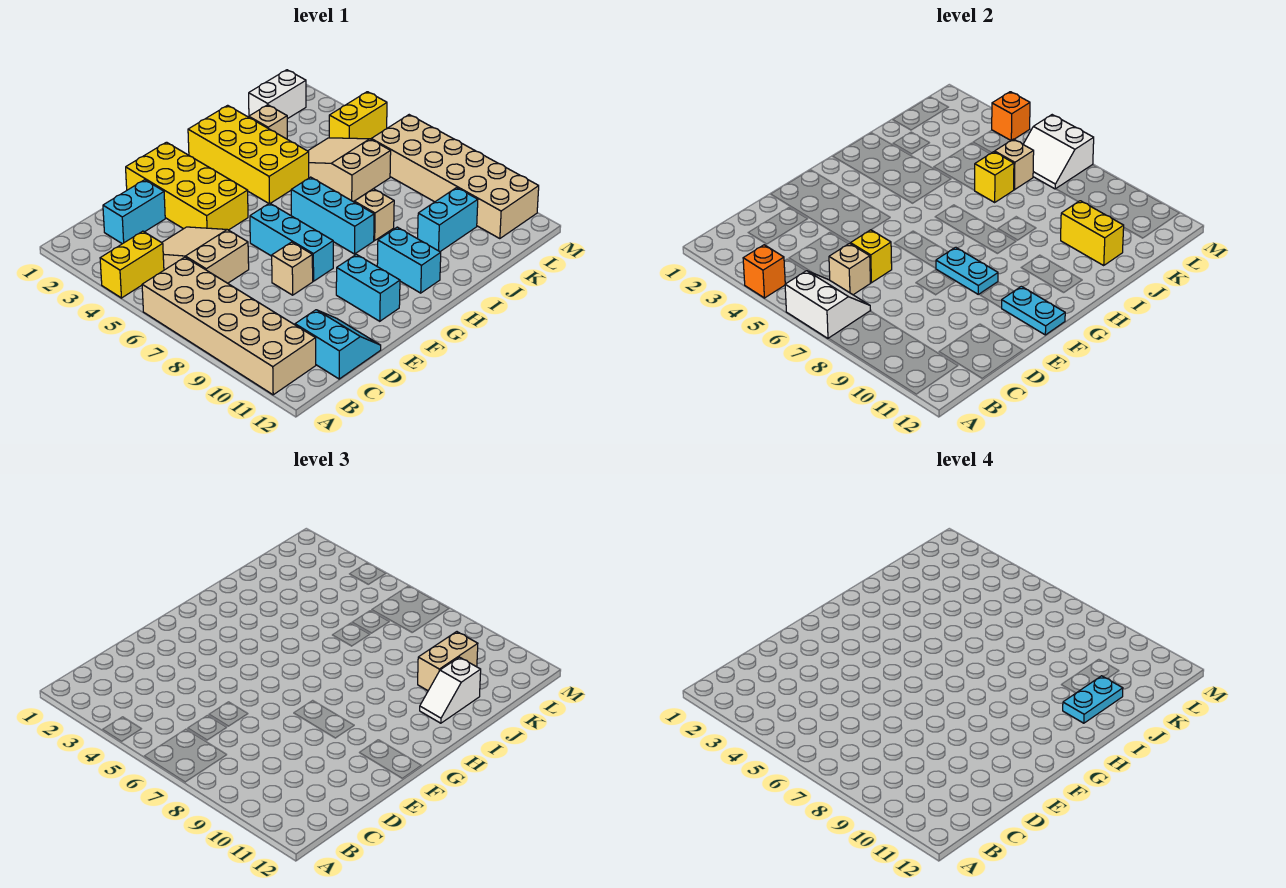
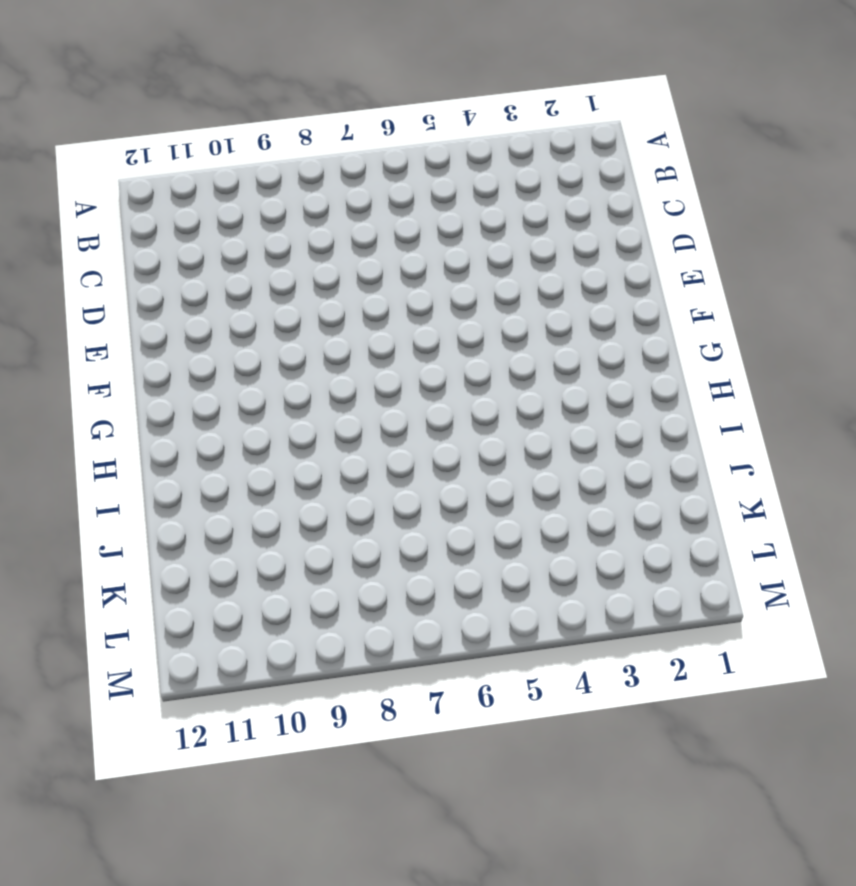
none -> yellow 1x2 brick [100,231,164,298]
none -> tan 2x6 brick [142,257,316,395]
none -> cyan 1x2 brick [103,180,165,244]
none -> tan 2x3 slope [162,227,249,283]

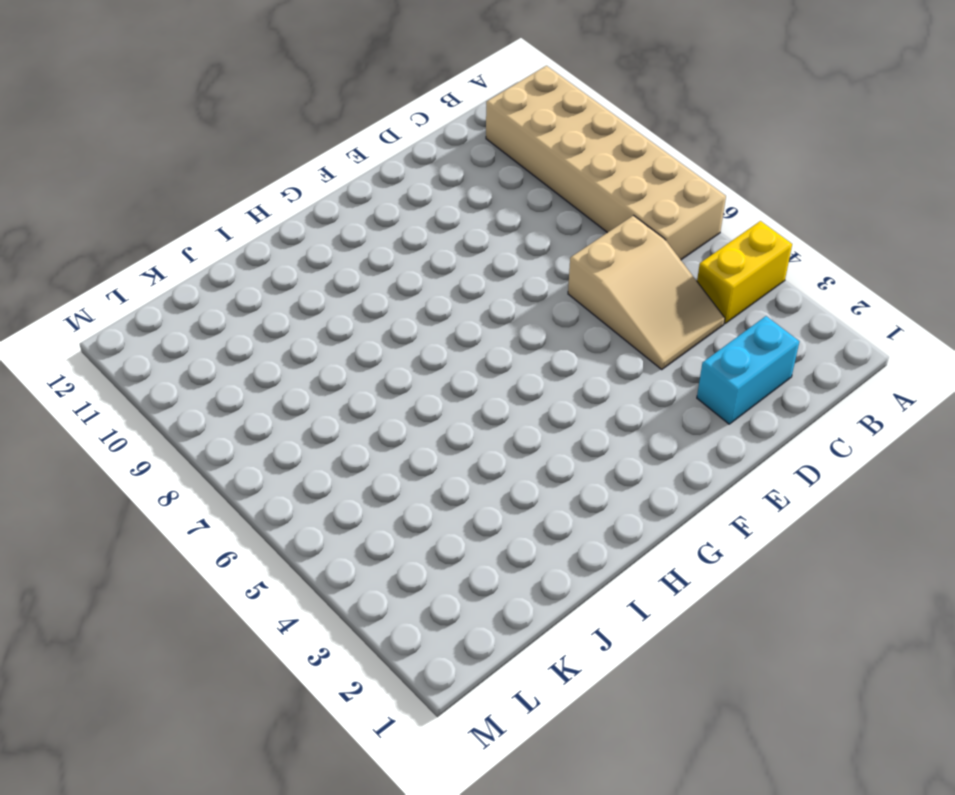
none -> cyan 2x2 slope [295,310,381,379]
none -> yellow 2x4 brick [126,142,248,230]
none -> tan 1x1 brick [272,242,313,295]
none -> cyan 1x3 brick [250,203,333,281]

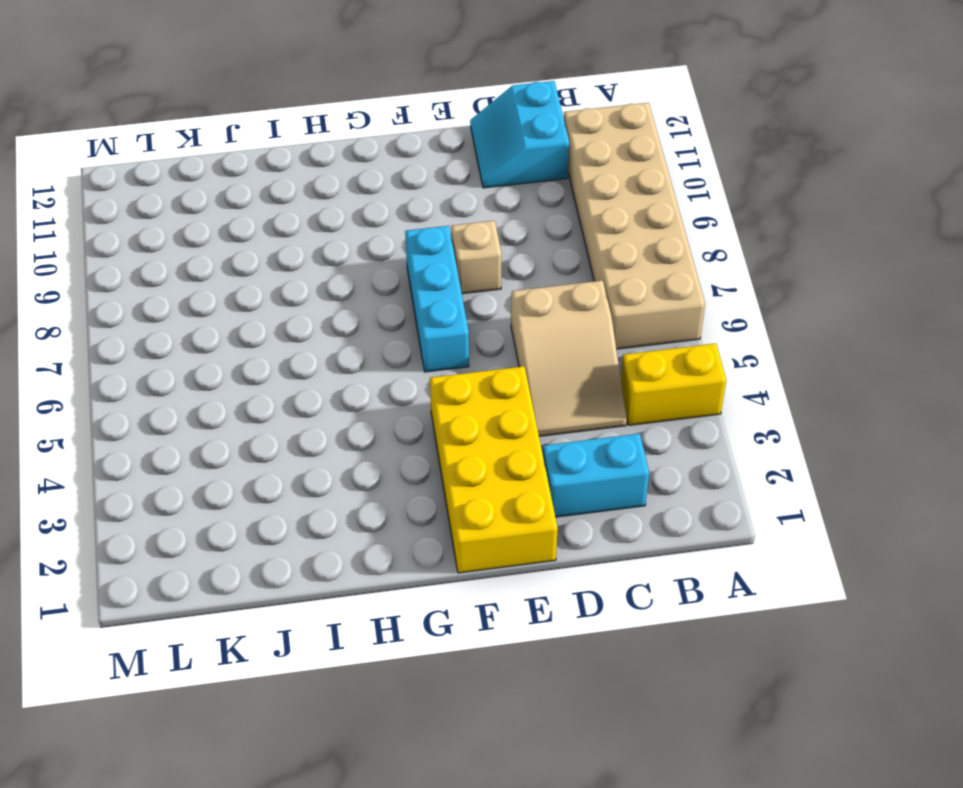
none -> cyan 1x2 brick [336,254,400,321]
none -> yellow 2x4 brick [188,105,309,203]
none -> cyan 1x3 brick [291,177,374,254]
none -> cyan 1x2 brick [377,227,441,293]

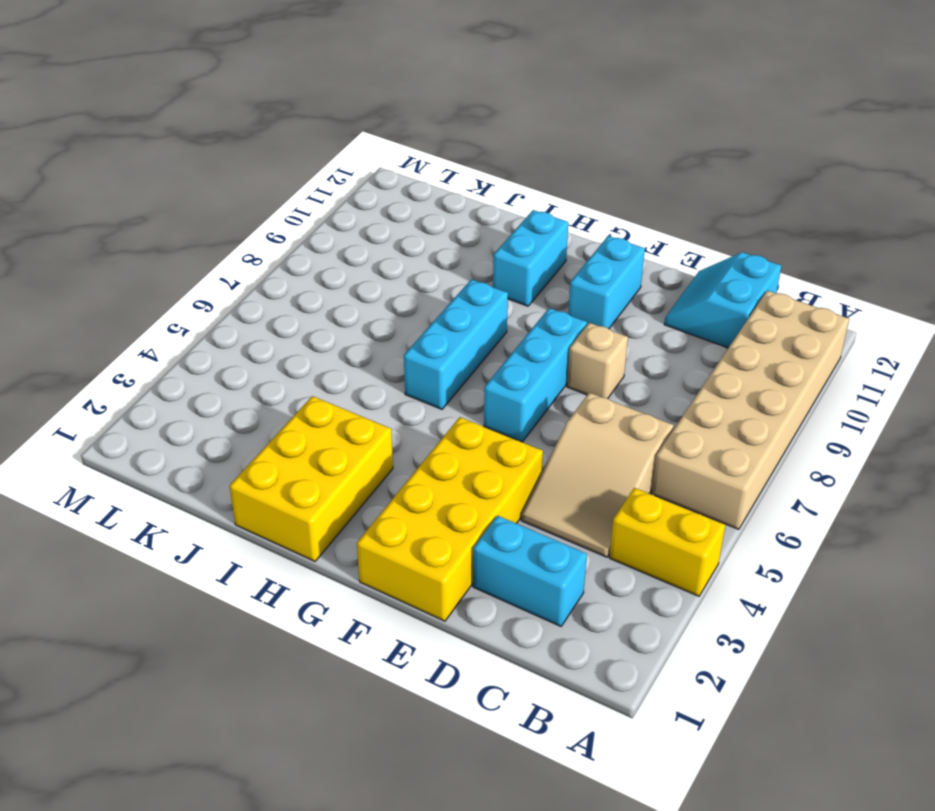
yellow 2x3 brick [230,396,393,561] -> yellow 2x4 brick [188,105,309,203]
none -> tan 1x1 brick [354,189,394,240]
none -> tan 1x1 brick [249,105,287,139]
none -> tan 2x3 slope [308,138,391,202]
none -> cyan 1x2 brick [418,188,478,252]

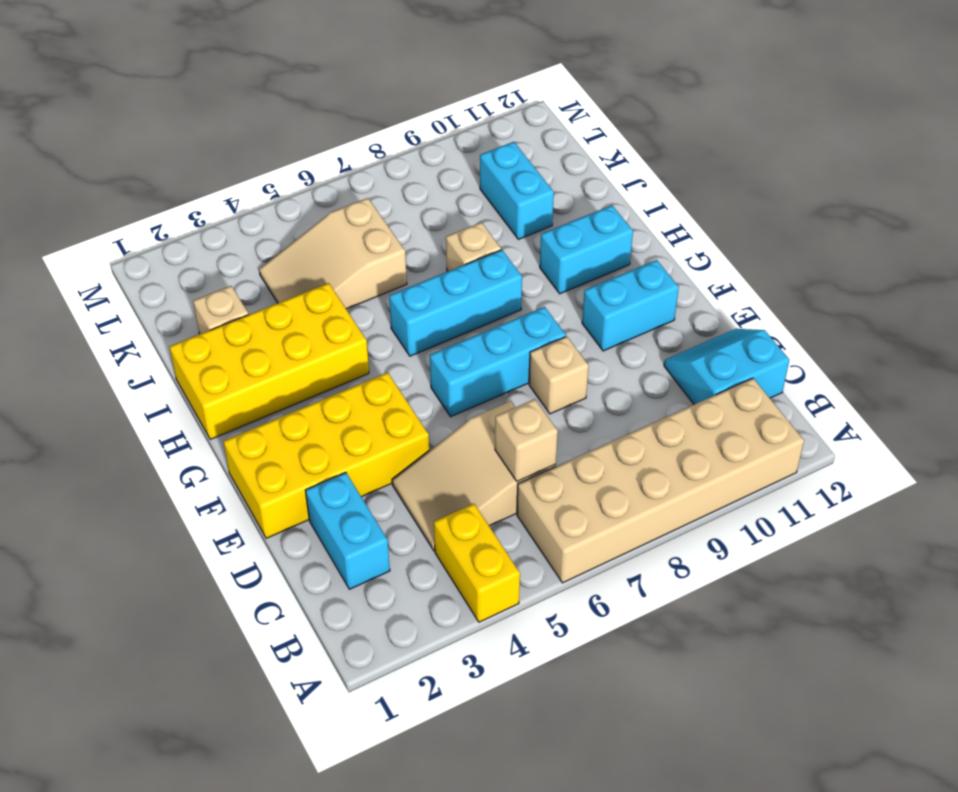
none -> white 1x2 brick [249,70,306,119]
none -> yellow 1x2 brick [329,92,387,139]
none -> tan 2x6 brick [371,115,539,239]
none -> orange 1x1 brick [743,245,785,298]

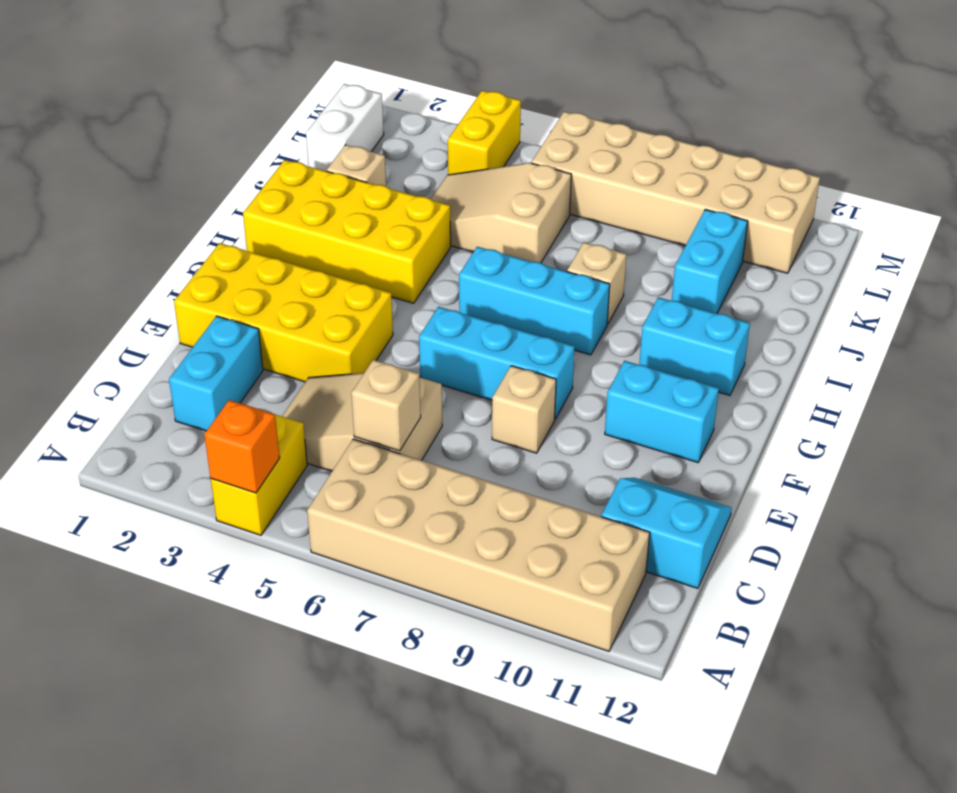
none -> white 2x2 slope [785,271,871,338]
none -> yellow 1x1 brick [851,230,892,283]
none -> cyan 1x2 plate [936,247,998,294]
none -> cyan 1x2 plate [1002,286,1065,335]

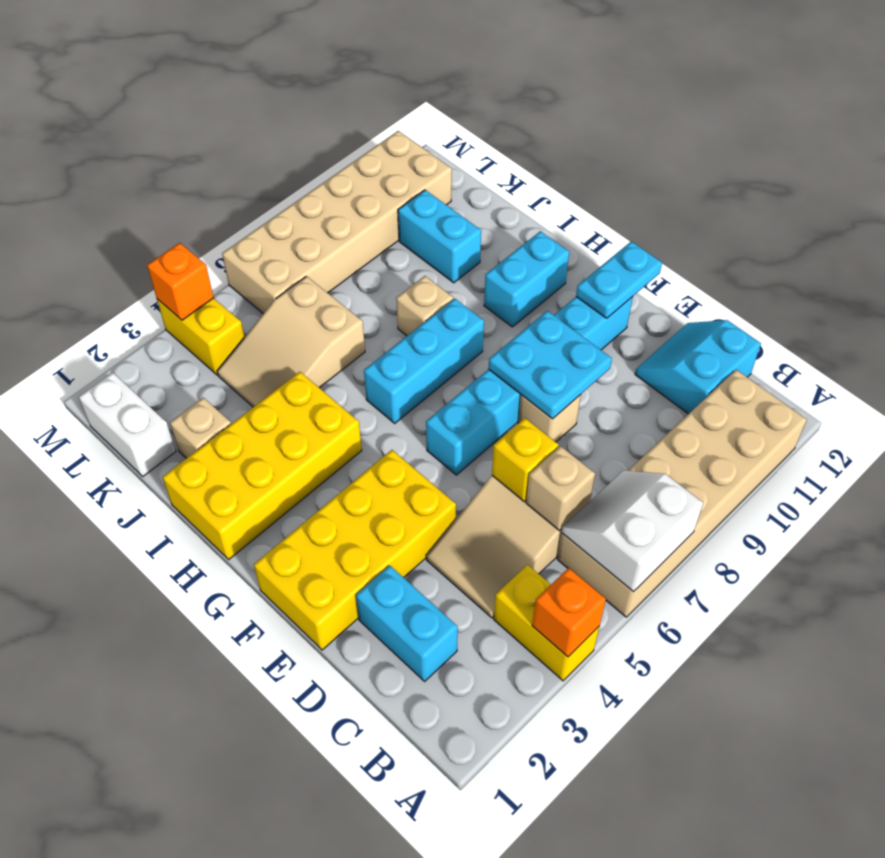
cyan 2x2 plate [489,311,612,419] -> cyan 1x2 plate [936,247,998,294]
none -> yellow 1x1 brick [974,152,1014,202]
none -> yellow 1x2 brick [1061,201,1124,265]
none -> tan 1x1 brick [995,139,1034,190]
none -> white 2x2 slope [1023,115,1094,189]

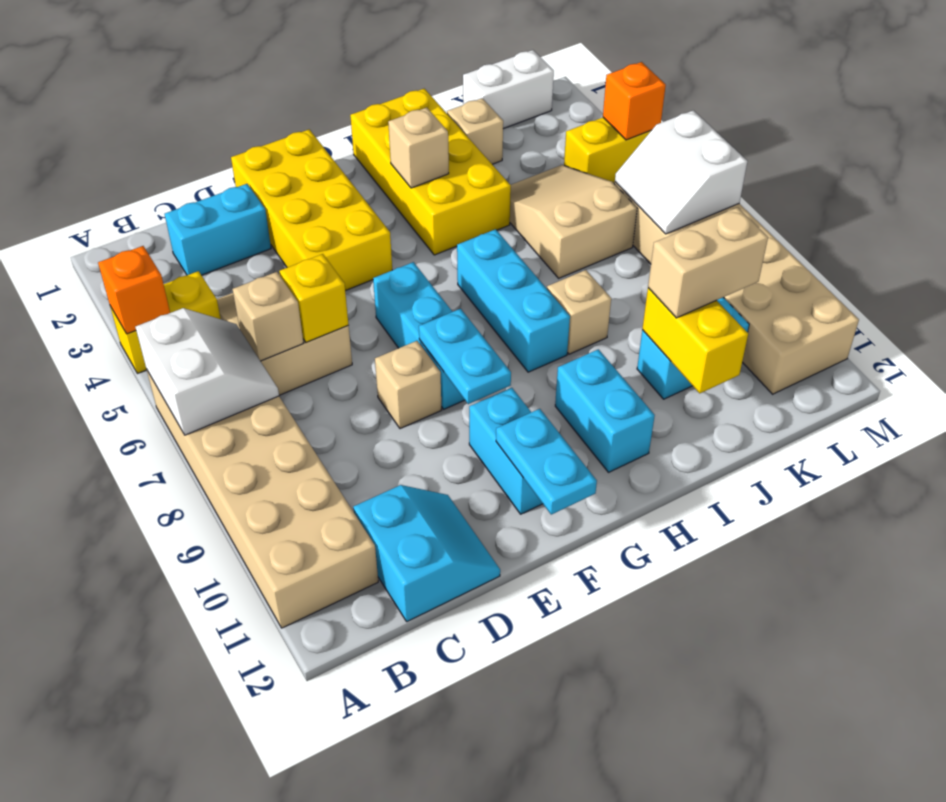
tan 1x1 brick [388,108,449,188] -> tan 1x1 brick moved to [995,139,1034,190]
none -> yellow 1x1 brick [974,152,1014,202]
none -> white 1x2 slope [420,657,481,723]
none -> cyan 1x2 plate [1063,676,1123,723]

